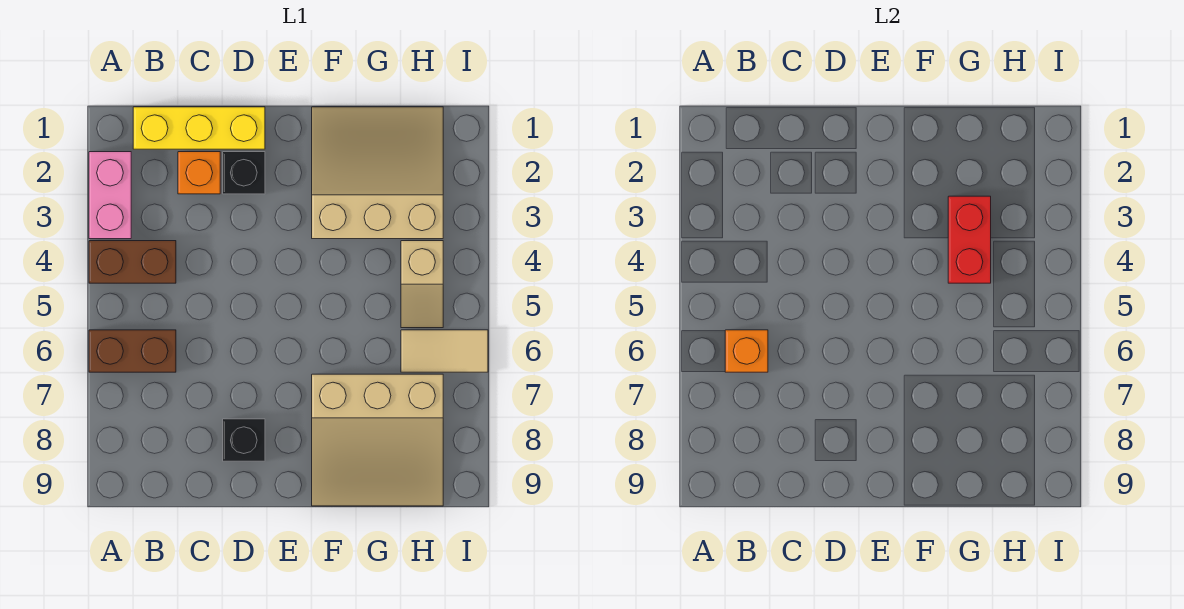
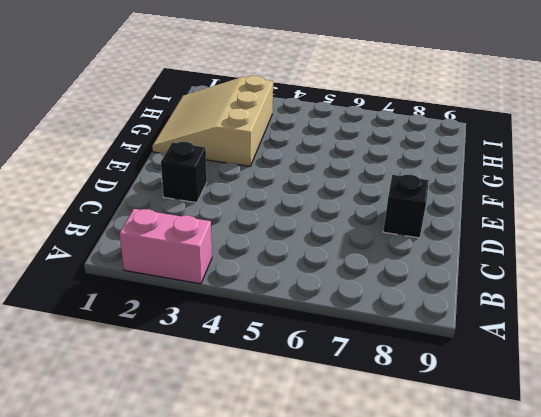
none -> brown 1x2 brick [89,241,176,283]
none -> brown 1x2 brick [89,330,176,372]
none -> yellow 1x3 brick [133,107,265,149]

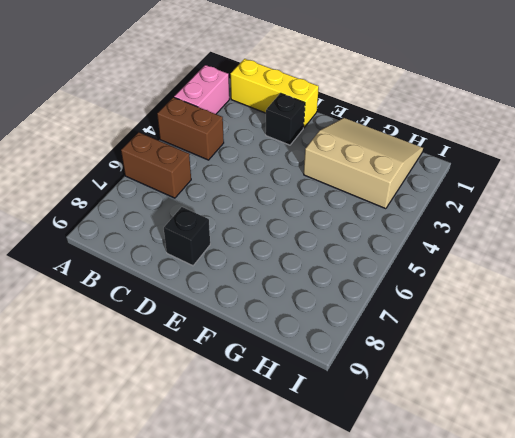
none -> orange 1x1 brick [178,152,220,194]
none -> tan 3x3 slope [312,374,443,506]
none -> tan 1x2 slope [401,241,443,328]

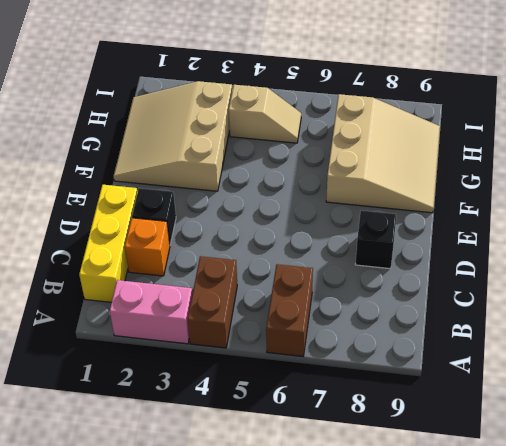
none -> tan 1x2 tile [401,330,488,372]
none -> orange 1x1 brick [725,330,768,372]
none -> red 1x2 brick [948,196,991,283]

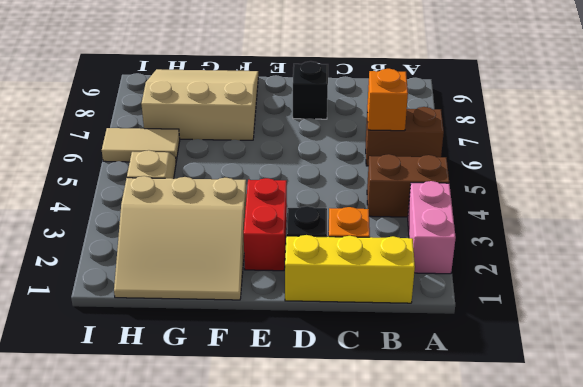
red 1x2 brick [244,178,287,271] -> red 1x2 brick moved to [948,196,991,283]

